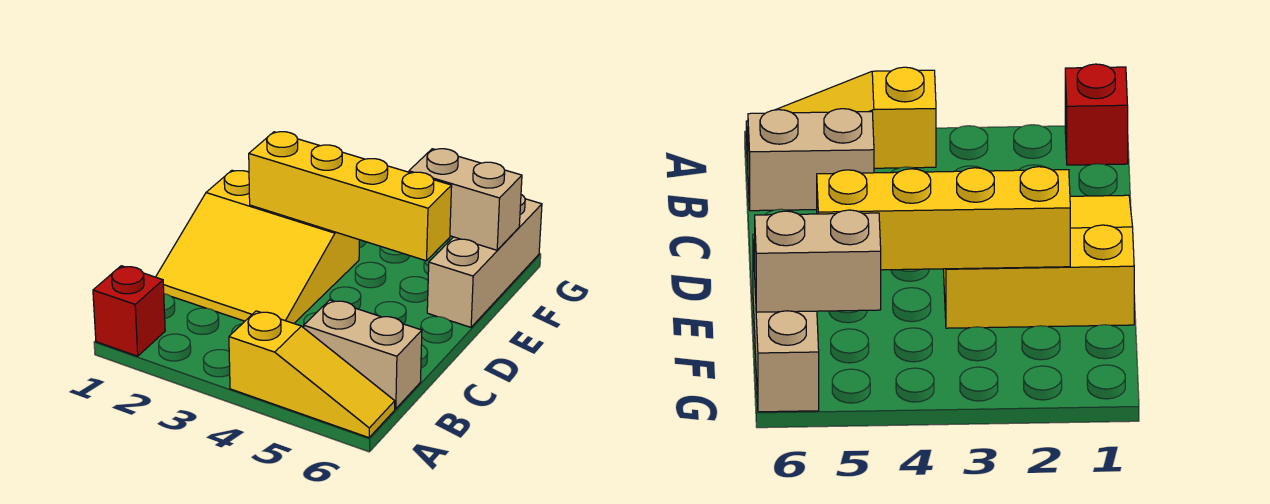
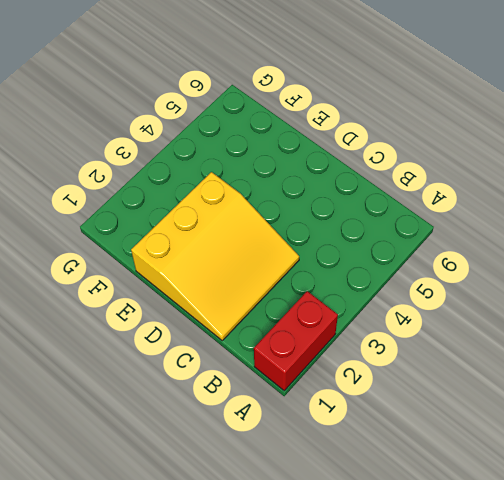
red 1x2 brick [254,291,338,391] -> red 1x1 brick [93,266,165,356]
none -> yellow 1x3 slope [229,311,395,438]
none -> tan 1x2 brick [304,300,422,409]

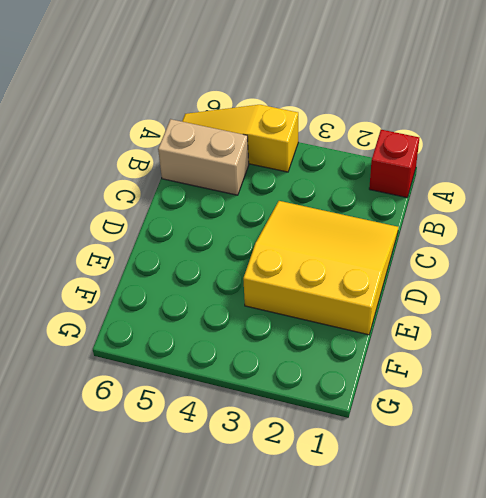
none -> tan 1x3 brick [427,195,542,327]
none -> yellow 1x4 brick [249,132,452,261]

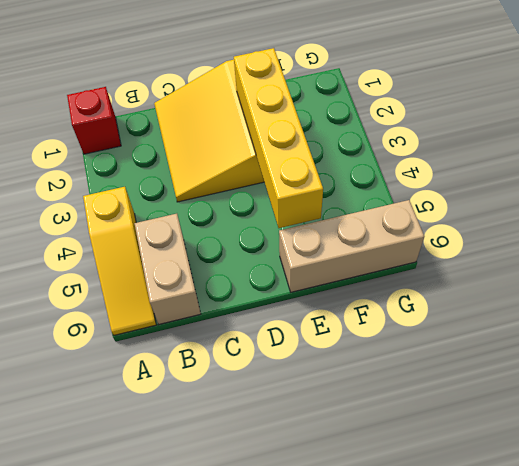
none -> tan 1x2 brick [409,149,522,250]

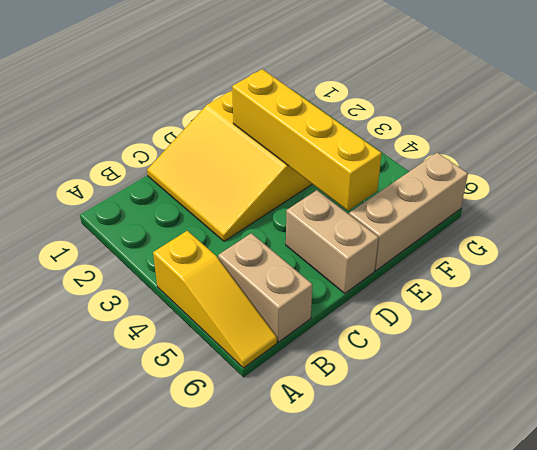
tan 1x2 brick [286,190,379,293] -> tan 1x2 brick moved to [409,149,522,250]
none -> red 1x1 brick [93,266,165,356]

